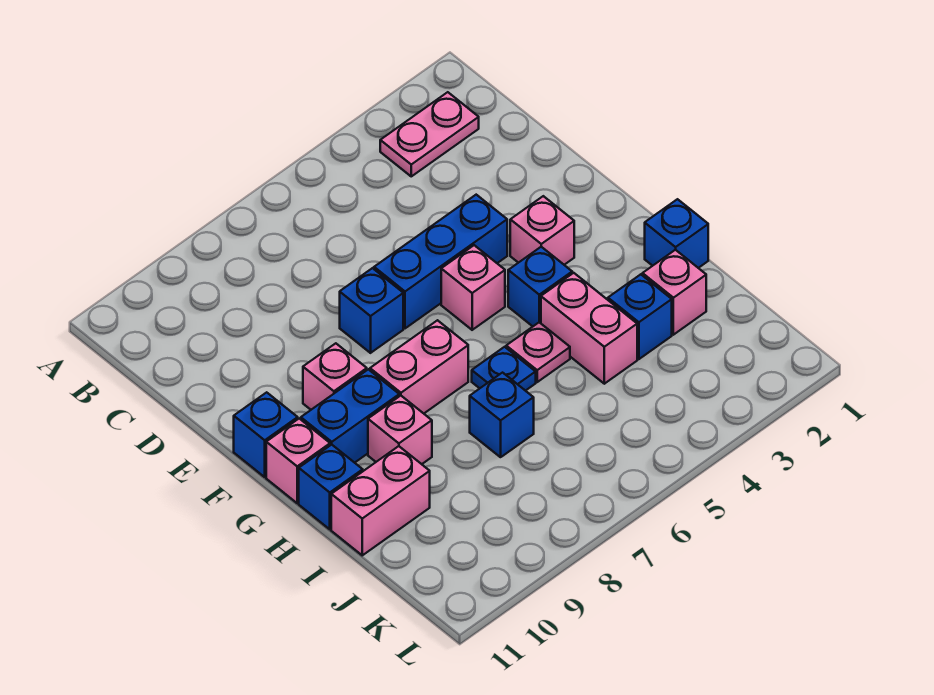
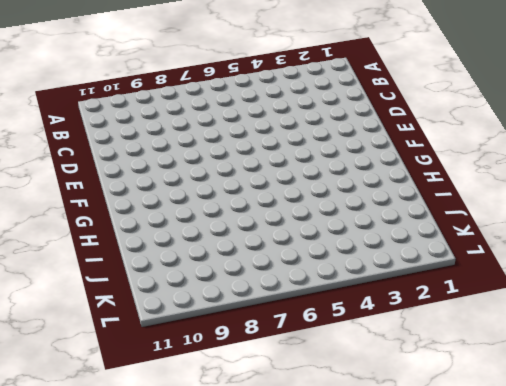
none -> pink 1x2 plate [380,92,479,176]
none -> blue 1x3 brick [374,195,507,328]
none -> blue 1x1 brick [340,268,403,353]

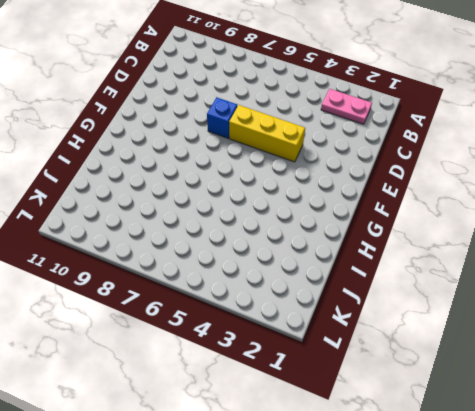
yellow 1x3 brick [229,105,305,162] -> blue 1x3 brick [374,195,507,328]
none -> pink 1x1 brick [510,196,574,265]
none -> pink 1x1 brick [441,245,505,330]
none -> pink 1x1 brick [303,343,367,410]

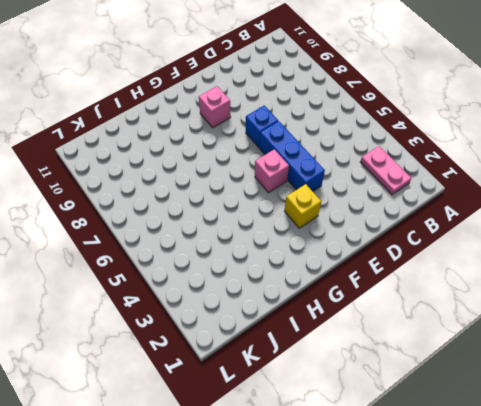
yellow 1x1 brick [285,184,321,228] -> pink 1x1 brick [510,196,574,265]
none -> blue 1x1 brick [234,392,298,477]
none -> blue 1x1 brick [508,247,572,326]
none -> pink 1x2 brick [370,320,468,413]

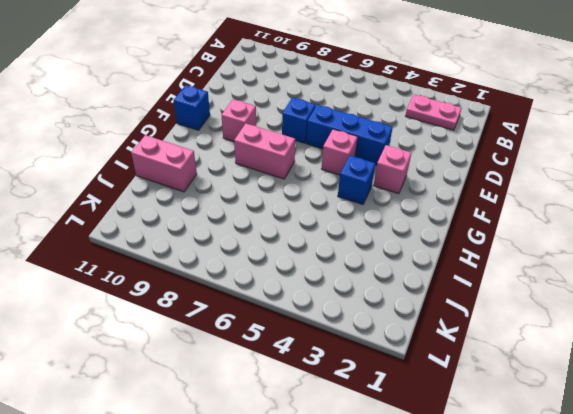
none -> blue 1x2 brick [301,369,399,463]
none -> pink 1x1 brick [266,419,330,503]
none -> blue 1x1 brick [645,199,708,268]

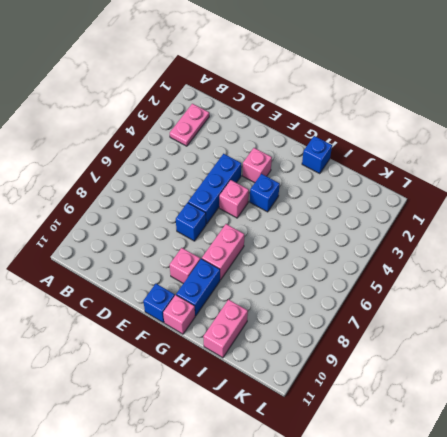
none -> pink 1x2 brick [541,273,637,384]
none -> pink 1x1 plate [506,322,570,382]
none -> blue 1x1 plate [472,347,536,391]

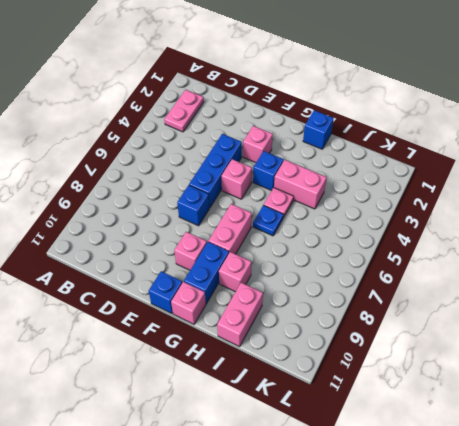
none -> blue 1x1 brick [299,445,363,529]
none -> pink 1x1 brick [643,250,706,335]
none -> blue 1x1 brick [608,274,672,359]

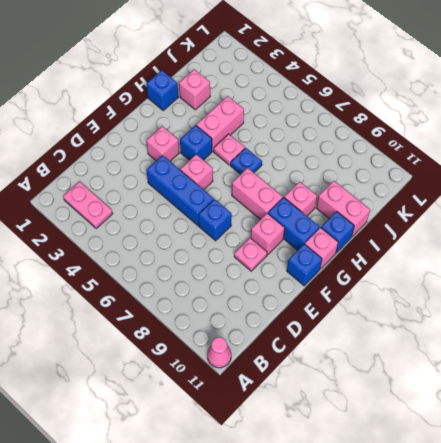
pink 1x1 cone [207,337,231,368] -> none
pink 1x1 plate [234,238,267,271] -> none
none -> blue 1x1 brick [608,274,672,359]
none -> blue 1x1 brick [470,373,534,457]

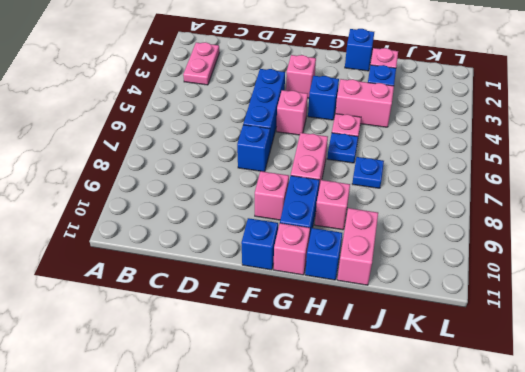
blue 1x1 plate [352,157,384,188] -> blue 1x1 brick [470,373,534,457]

